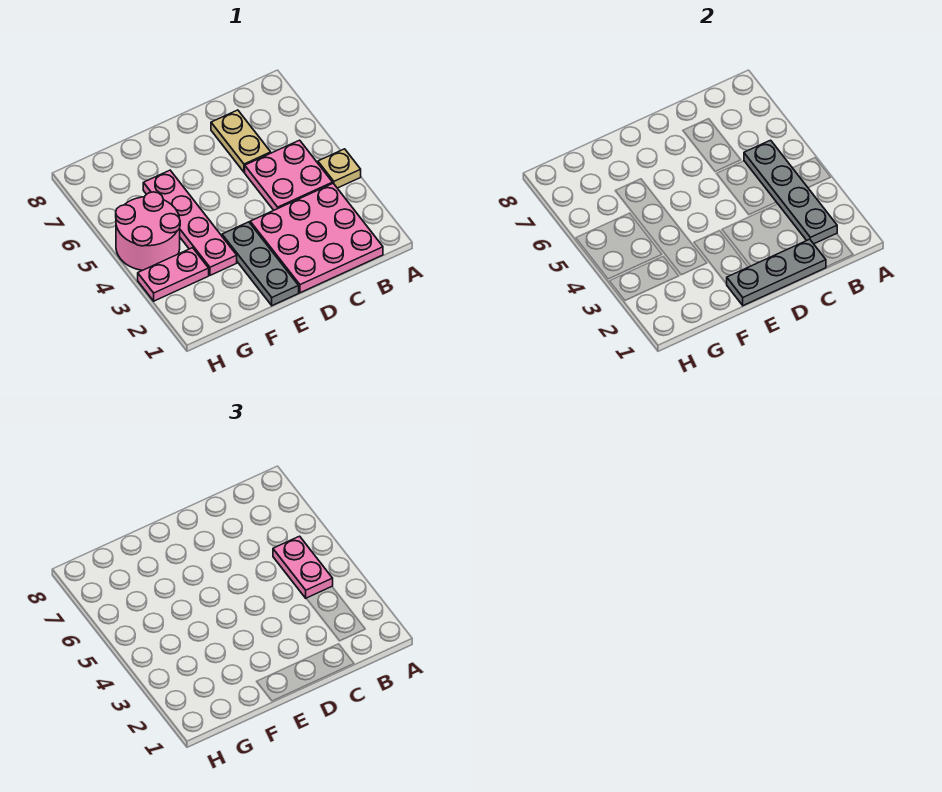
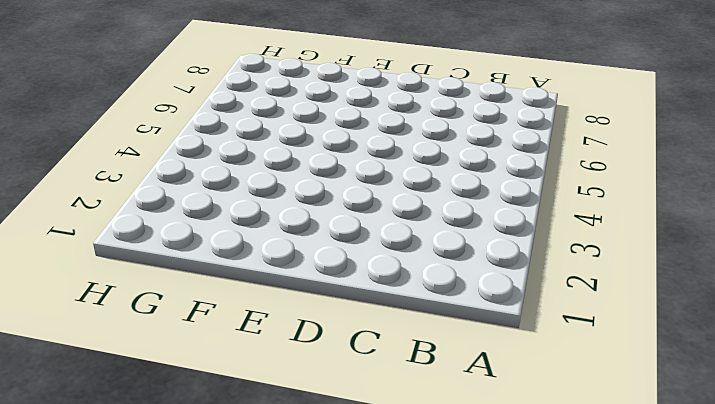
none -> tan 1x1 plate [318,149,361,188]
none -> pink 3x3 plate [250,183,383,293]

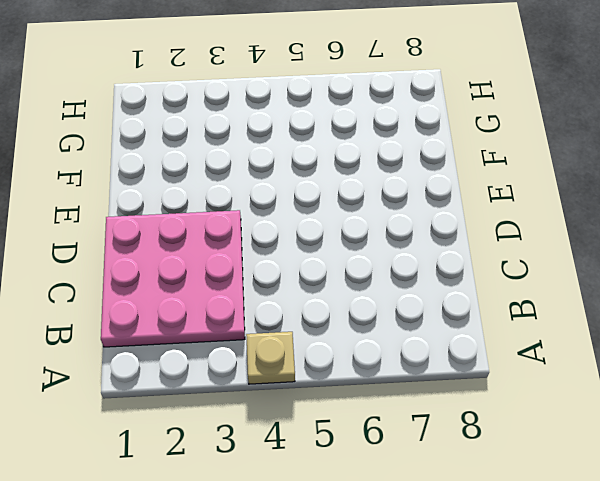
none -> pink 2x2 plate [245,140,333,210]
none -> tan 1x2 plate [211,110,271,172]

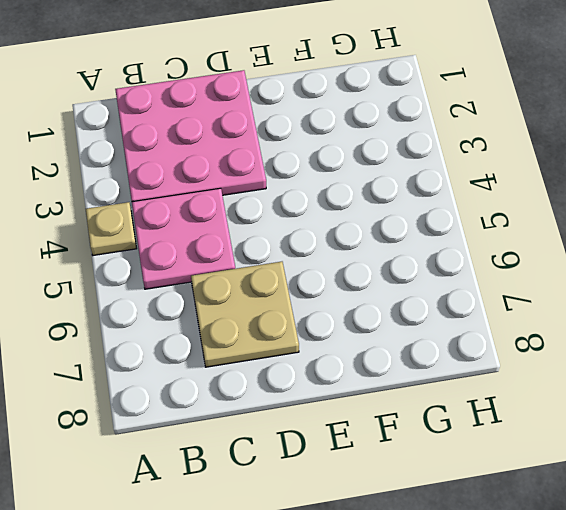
tan 2x2 plate [191,262,299,367] -> tan 1x2 plate [211,110,271,172]
none -> grey 1x3 plate [222,222,299,306]
none -> pink 1x4 plate [143,170,237,275]

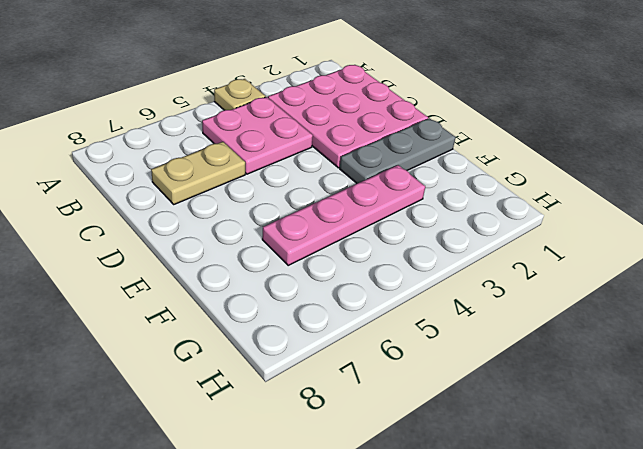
none -> pink 1x2 plate [138,248,209,301]
none -> pink 2x2 round brick [116,192,180,270]

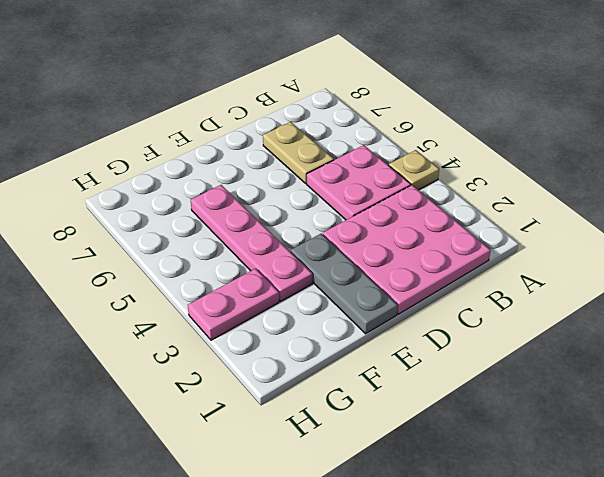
none -> pink 2x2 round brick [116,192,180,270]
none -> grey 1x4 plate [744,140,837,244]

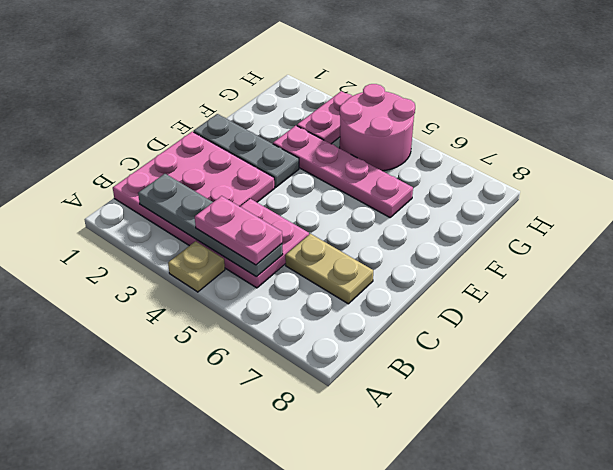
none -> grey 1x3 plate [727,239,826,306]

